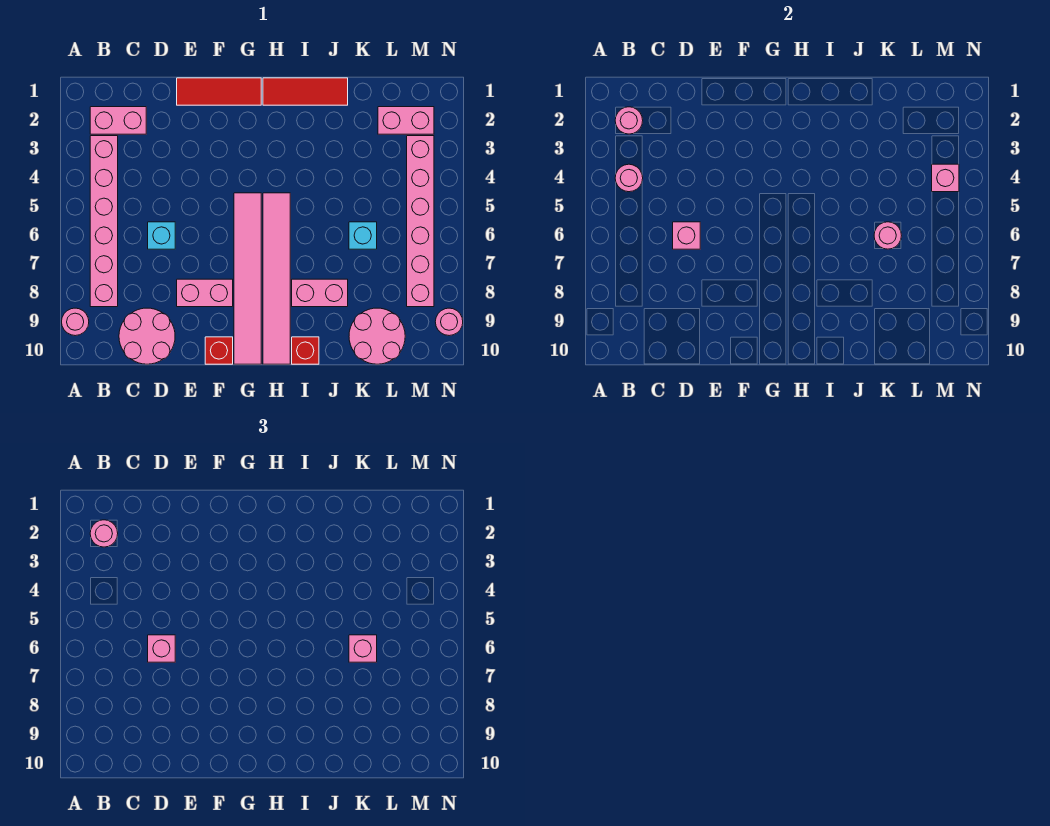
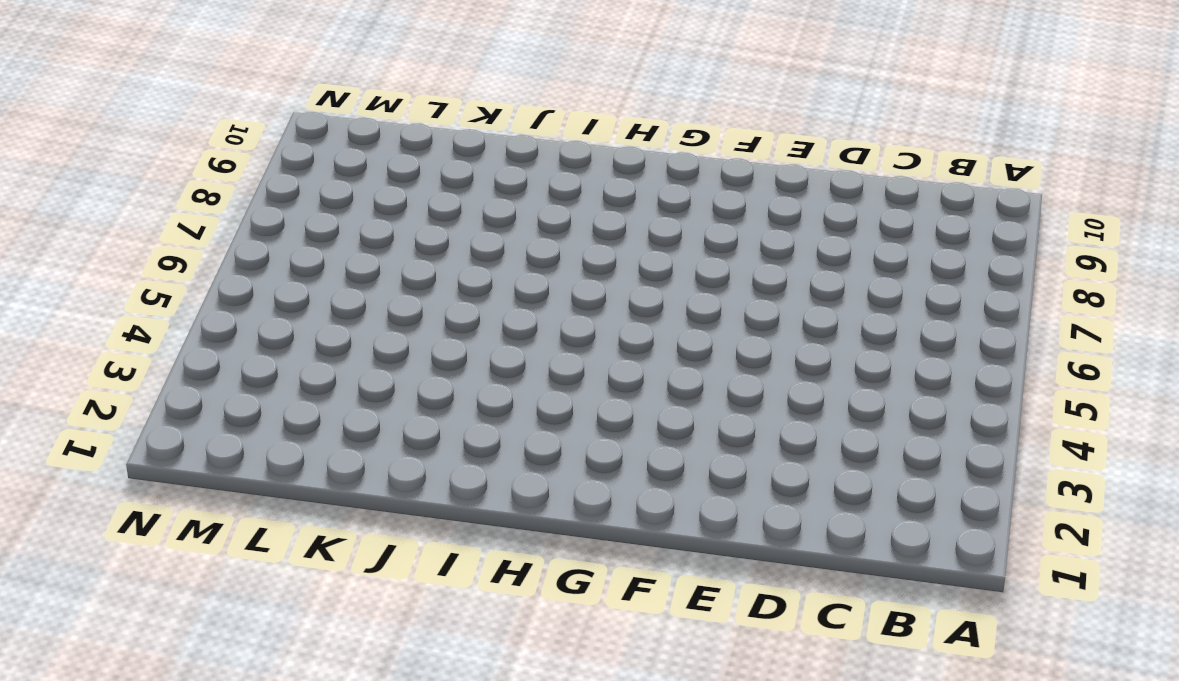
none -> pink 1x1 round brick [62,308,89,336]
none -> pink 1x2 brick [90,107,146,134]
none -> pink 1x6 brick [90,136,118,307]

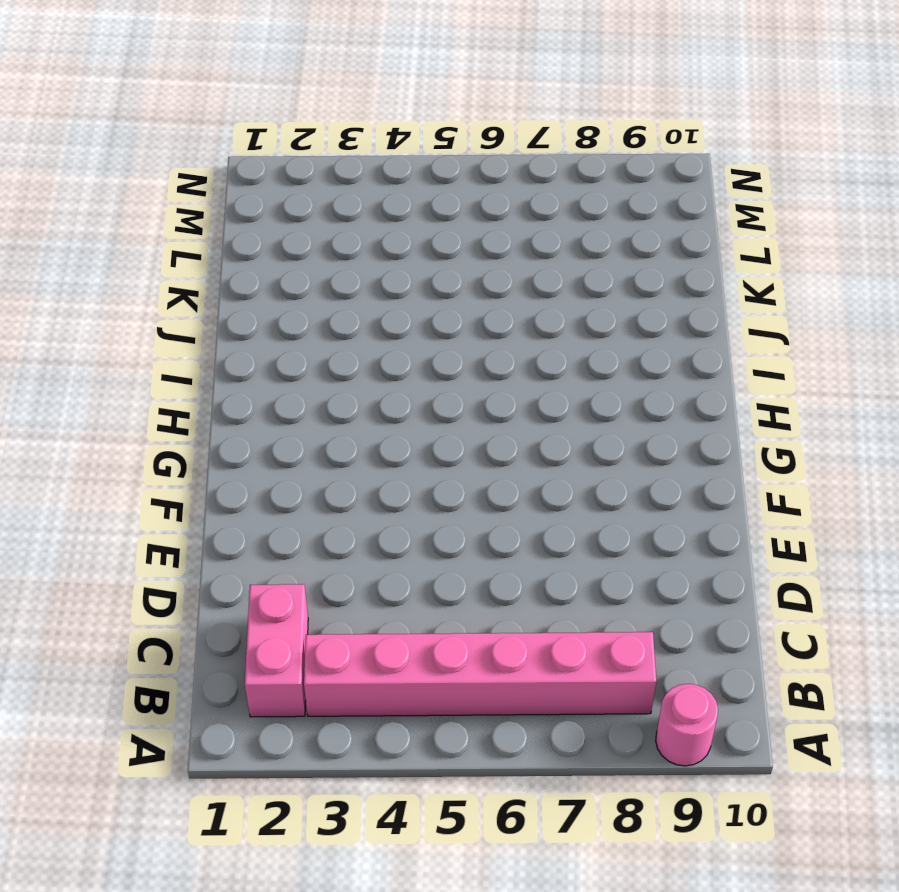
none -> pink 2x2 round brick [119,308,175,364]
none -> cyan 1x1 brick [148,222,175,249]
none -> red 1x3 tile [177,78,261,105]

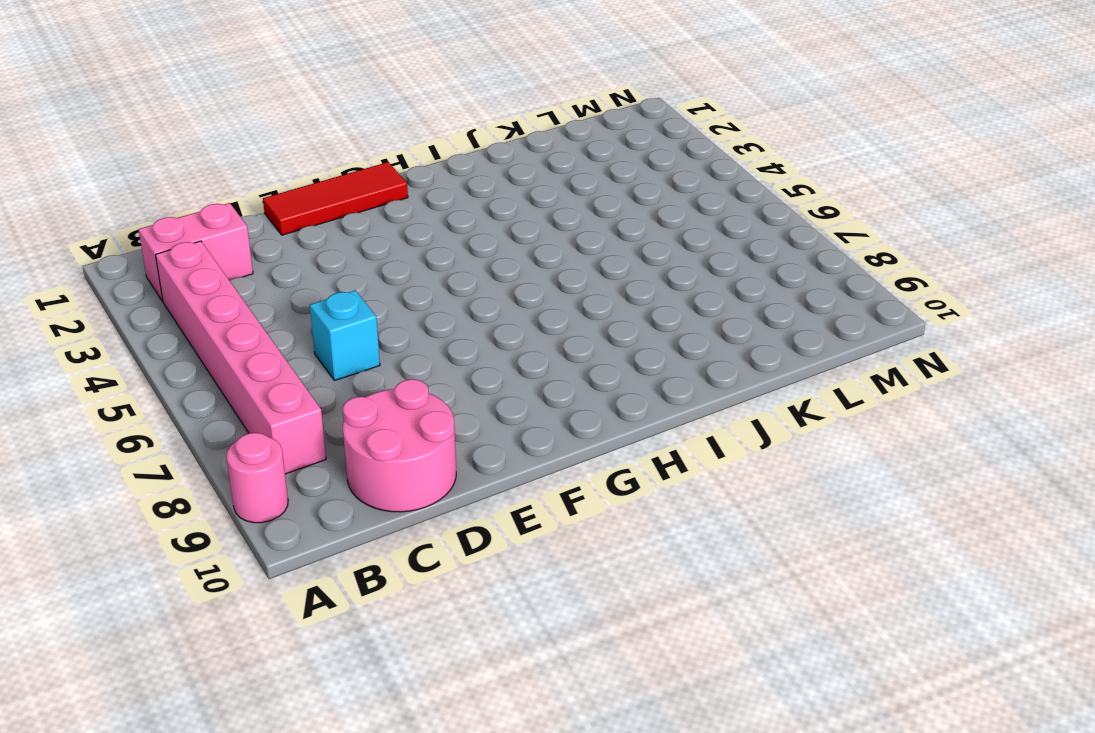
none -> pink 1x2 brick [177,279,233,307]
none -> red 1x1 brick [205,337,233,364]
none -> pink 1x6 tile [234,193,261,364]

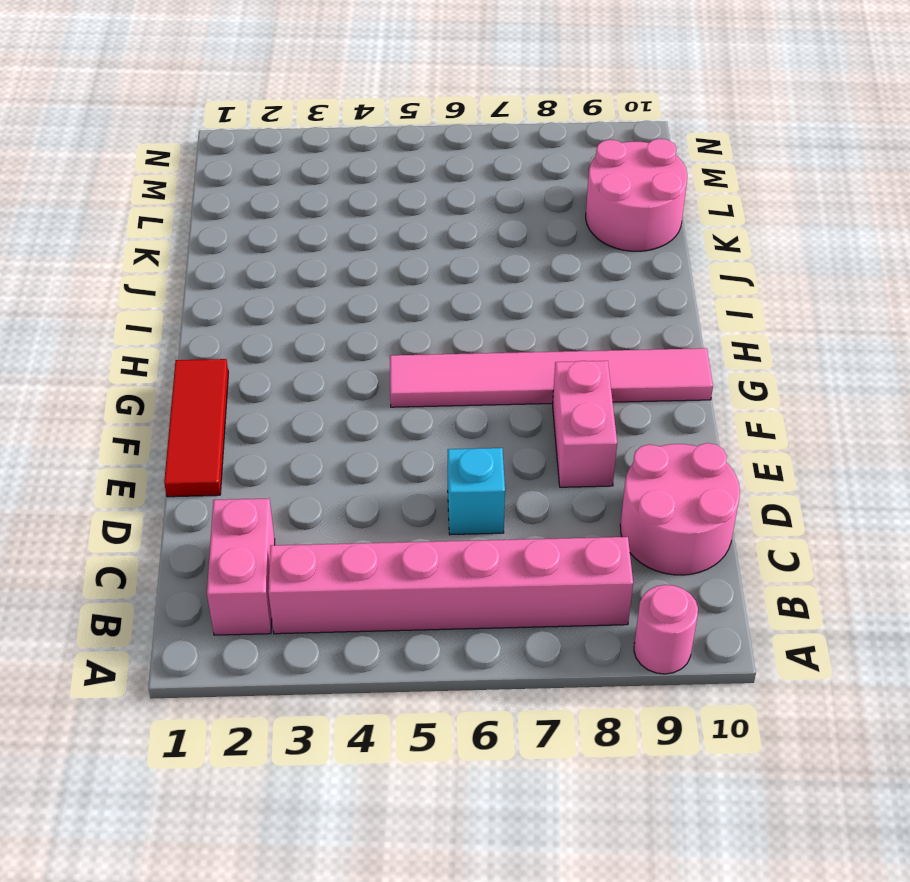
none -> red 1x1 brick [205,337,233,364]
none -> red 1x3 tile [263,78,348,105]
none -> pink 1x6 tile [263,193,290,364]

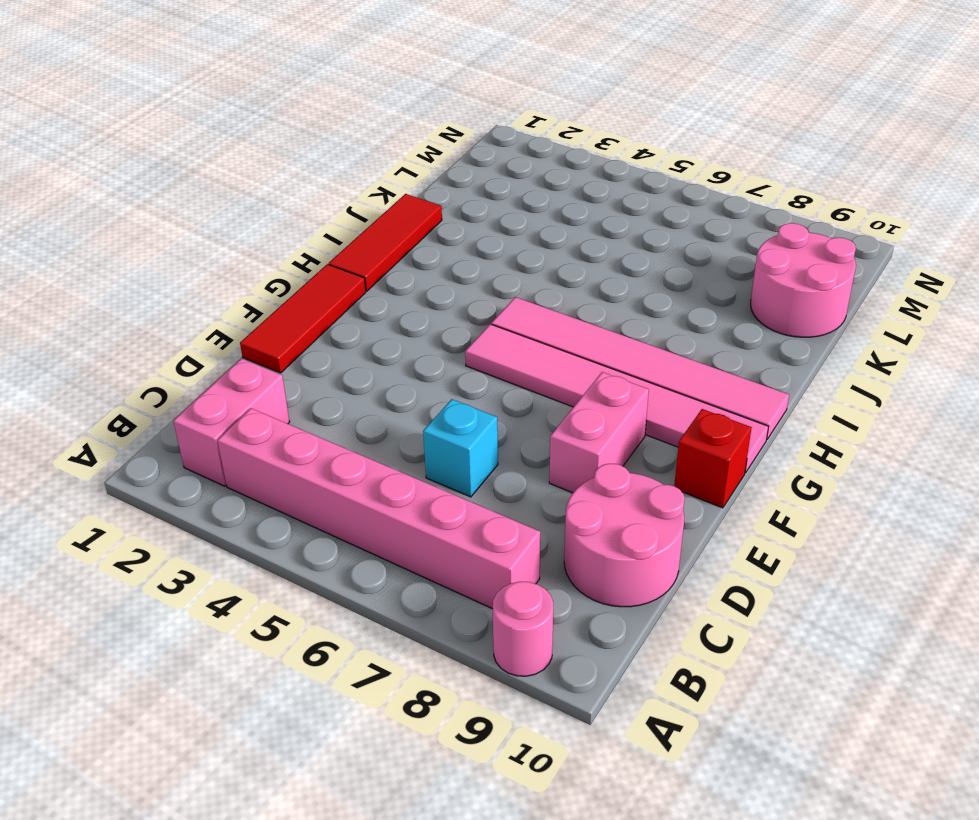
none -> pink 1x2 brick [292,279,348,307]
none -> red 1x1 brick [292,337,319,364]
none -> cyan 1x1 brick [349,222,377,249]

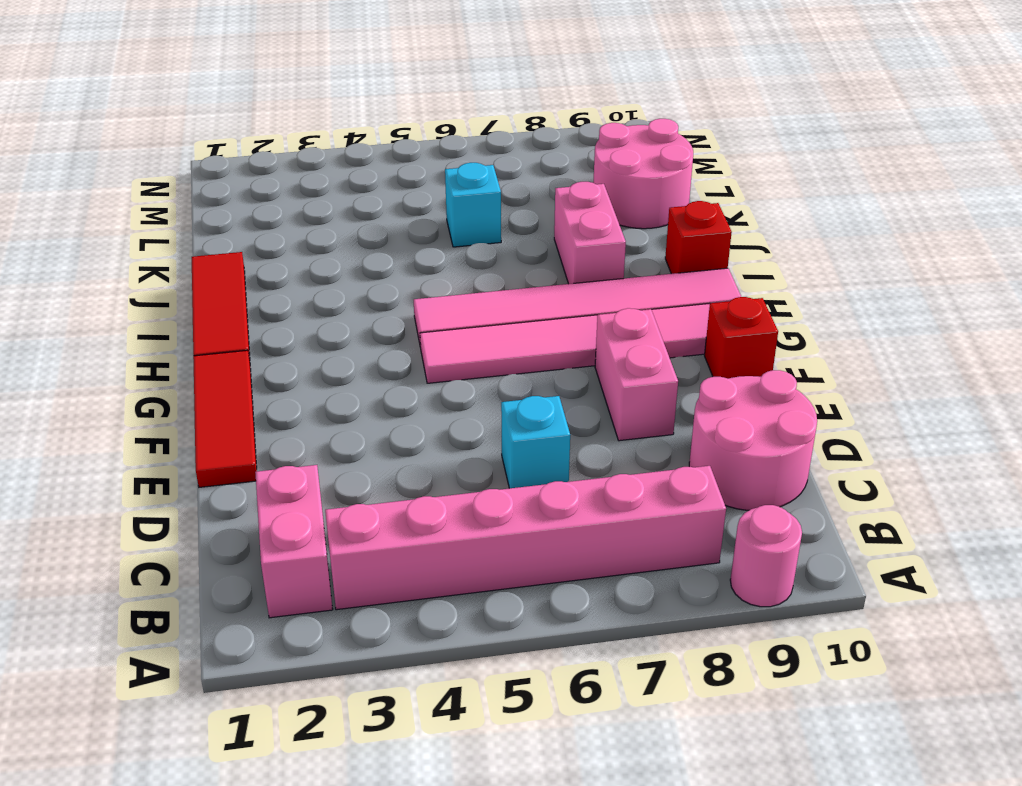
none -> pink 1x2 brick [378,107,434,134]
none -> pink 1x6 brick [407,136,434,307]
none -> pink 1x1 round brick [435,308,463,336]

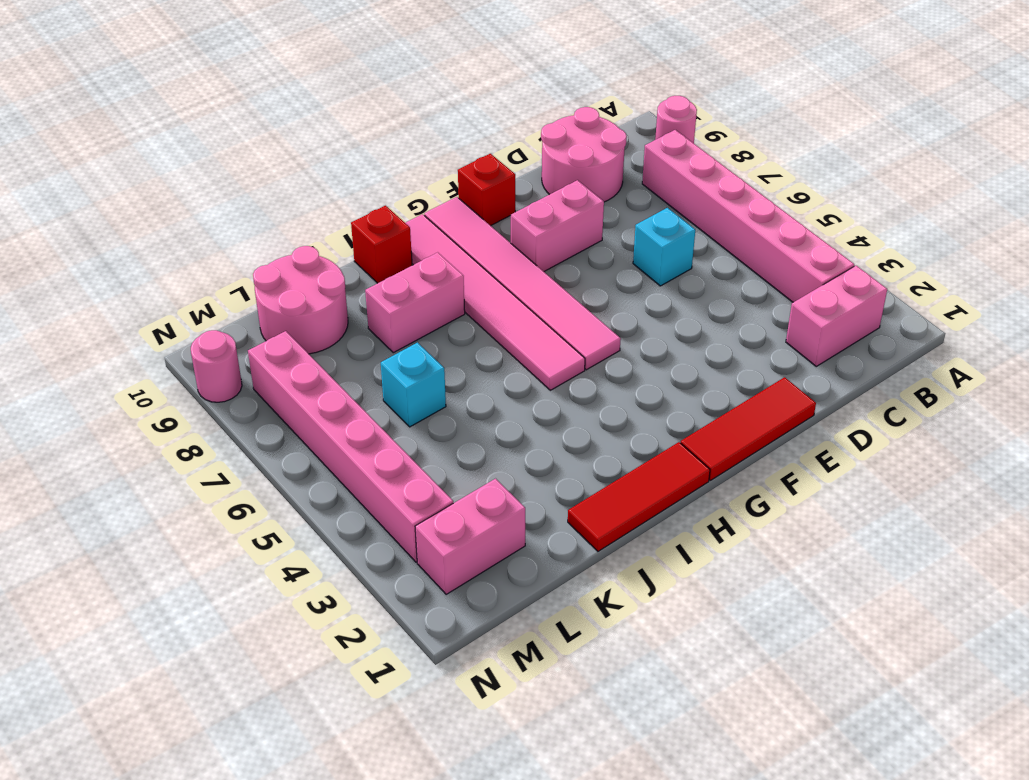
none -> pink 1x1 round brick [615,107,643,134]
none -> pink 1x1 round brick [615,164,643,192]
none -> pink 1x1 brick [673,222,700,249]

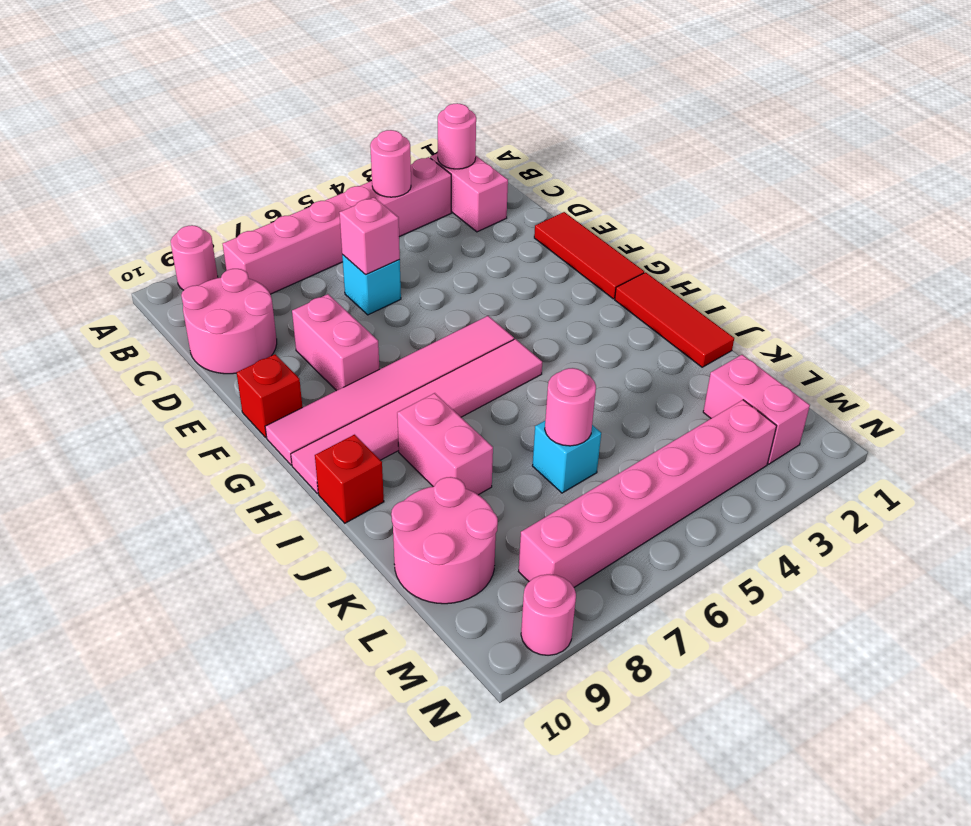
none -> pink 1x1 brick [932,164,959,192]
none -> pink 1x1 round brick [90,520,118,547]
none -> pink 1x1 brick [148,635,175,662]

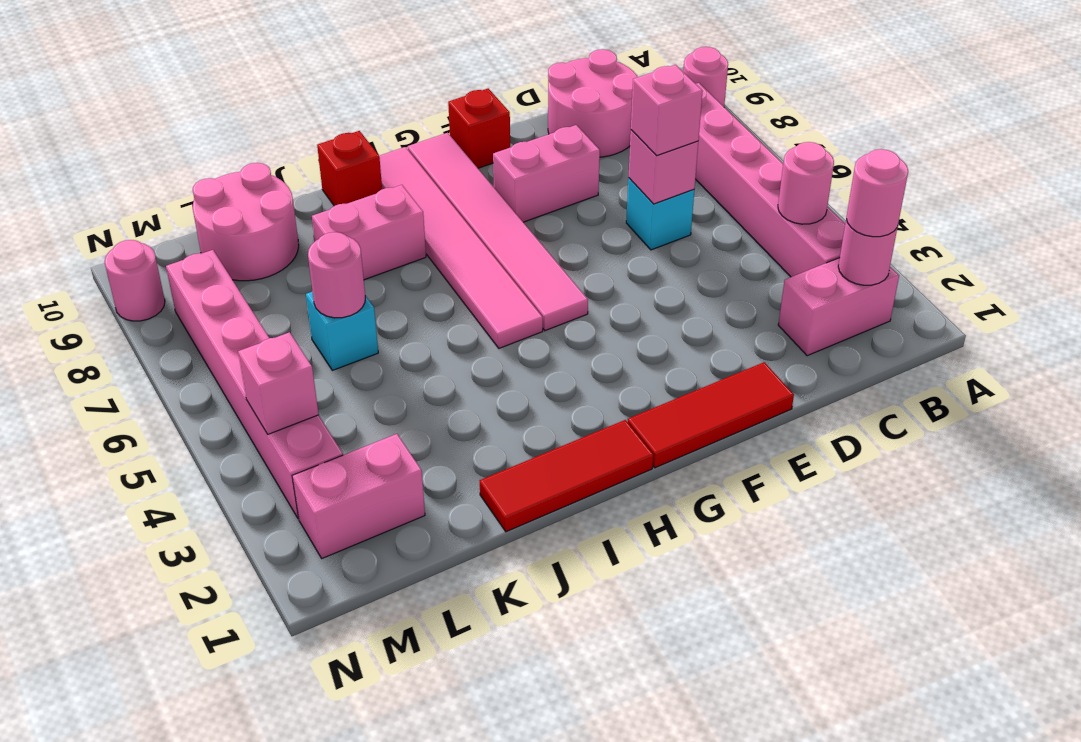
none -> pink 1x1 brick [349,635,377,662]

